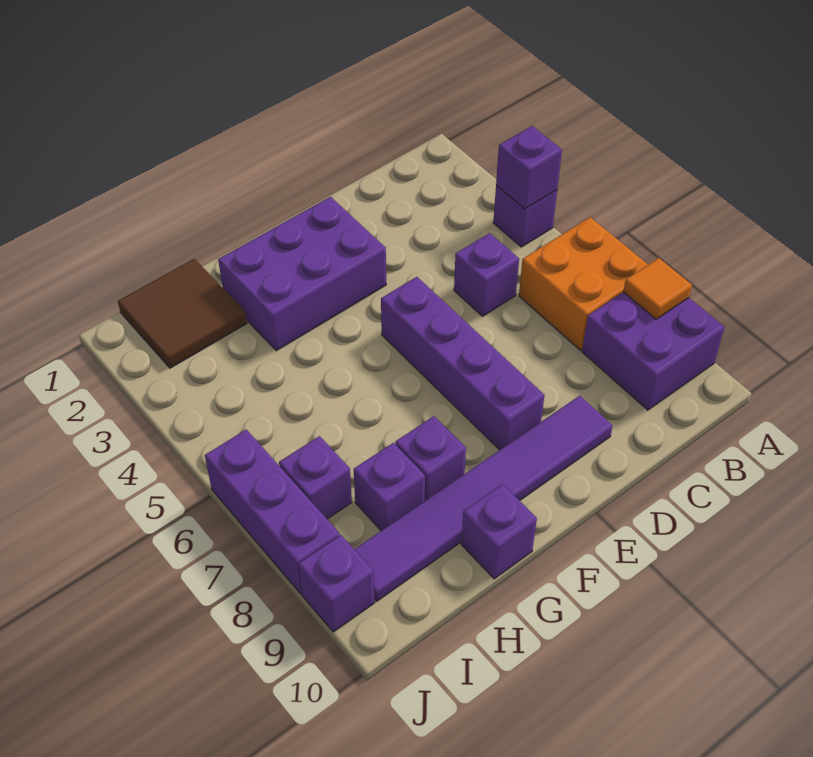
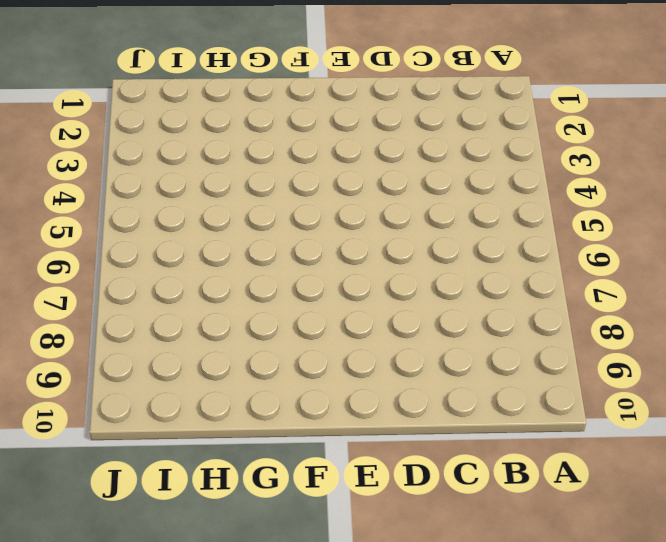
none -> purple 1x1 brick [493,185,557,247]
none -> orange 2x2 brick [519,217,648,350]
none -> purple 2x2 brick [582,292,725,410]

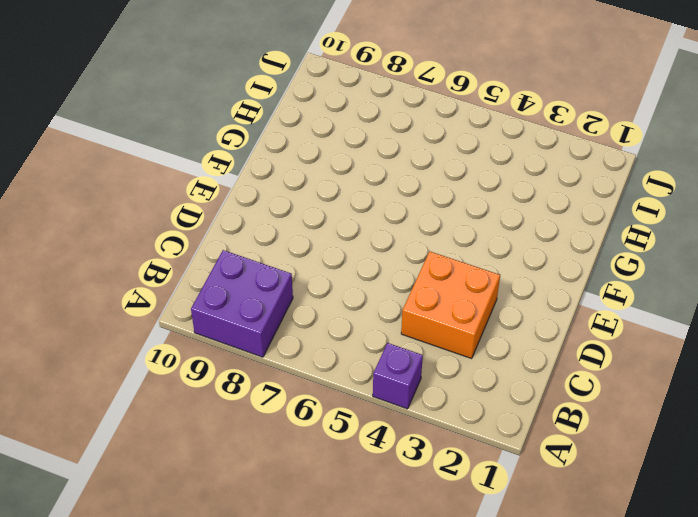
orange 2x2 brick [401,252,500,359] -> orange 2x2 brick moved to [519,217,648,350]
none -> purple 1x1 brick [454,233,519,316]
none -> purple 1x6 tile [354,396,612,601]
none -> purple 2x3 brick [218,197,386,351]

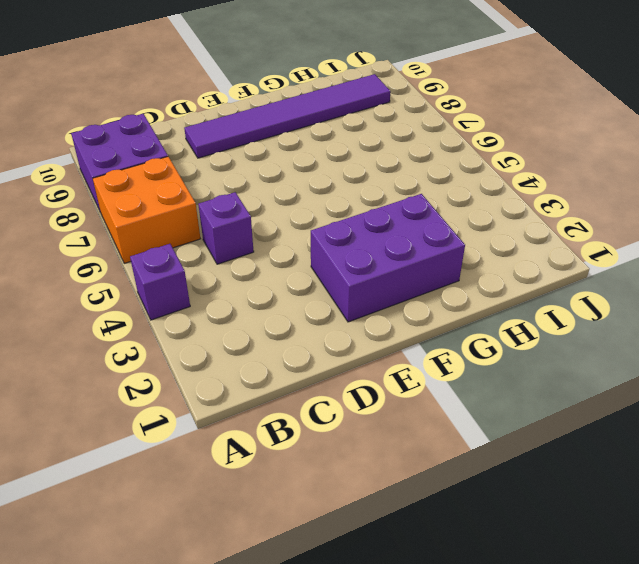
none -> purple 1x4 brick [381,277,545,450]
none -> purple 1x1 brick [395,416,466,501]
none -> purple 1x1 brick [461,484,537,579]

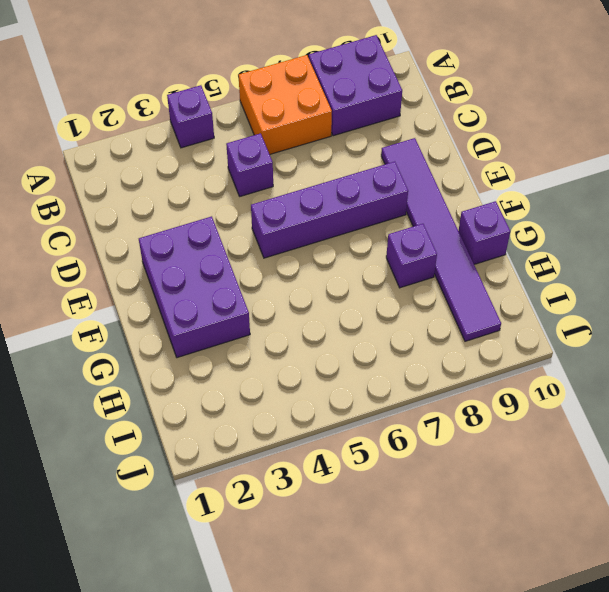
none -> brown 2x2 tile [118,259,247,368]
none -> purple 1x1 brick [354,443,425,531]
none -> purple 1x1 brick [279,436,352,519]

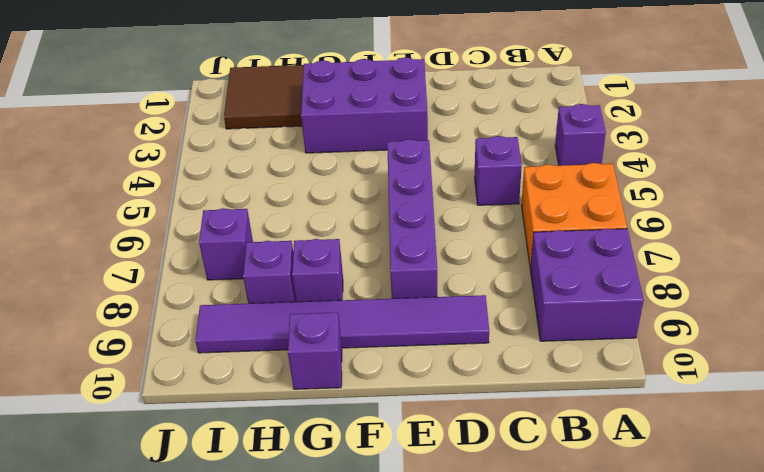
none -> purple 1x3 brick [205,430,340,594]
none -> purple 1x1 brick [298,535,375,632]
none -> purple 1x1 brick [496,126,562,209]

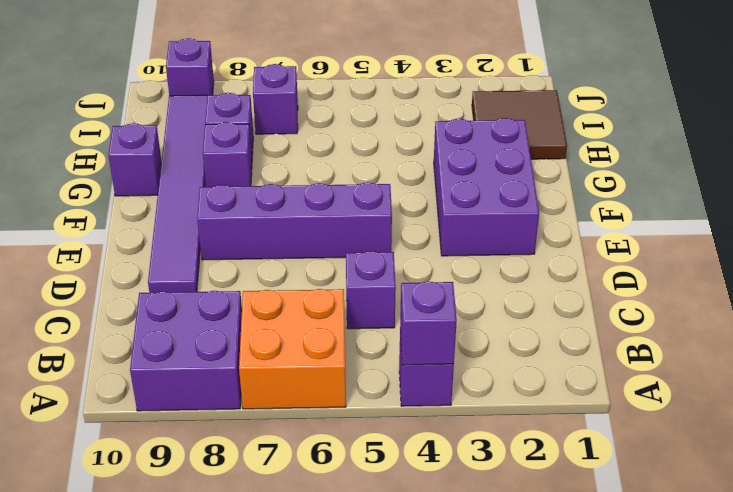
none -> purple 1x3 brick [205,430,340,594]
none -> orange 1x1 tile [623,258,692,319]

